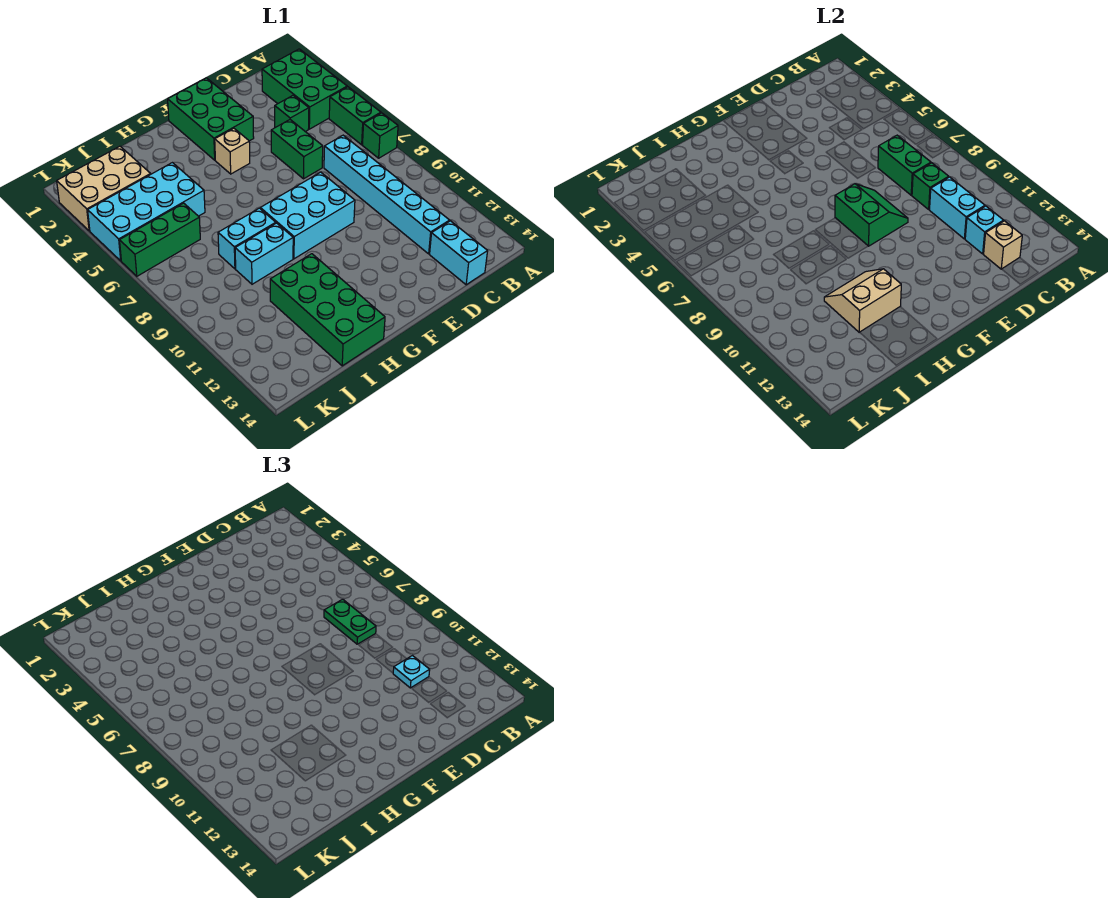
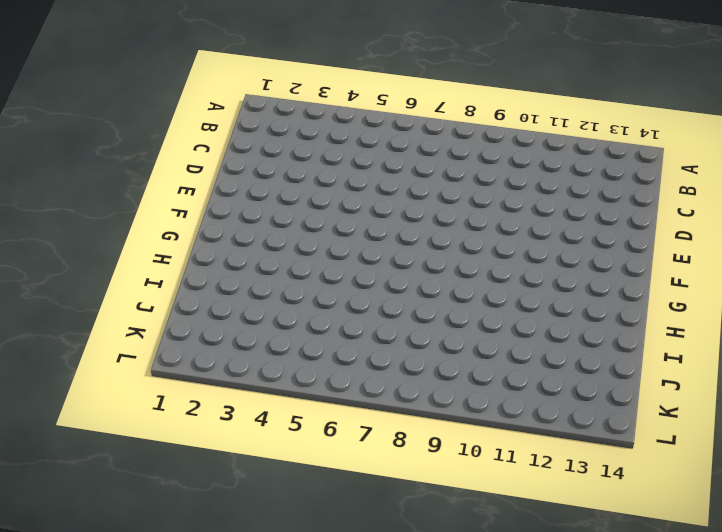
none -> green 2x3 brick [262,49,347,129]
none -> green 1x2 brick [329,87,381,145]
none -> green 1x1 brick [362,113,398,158]

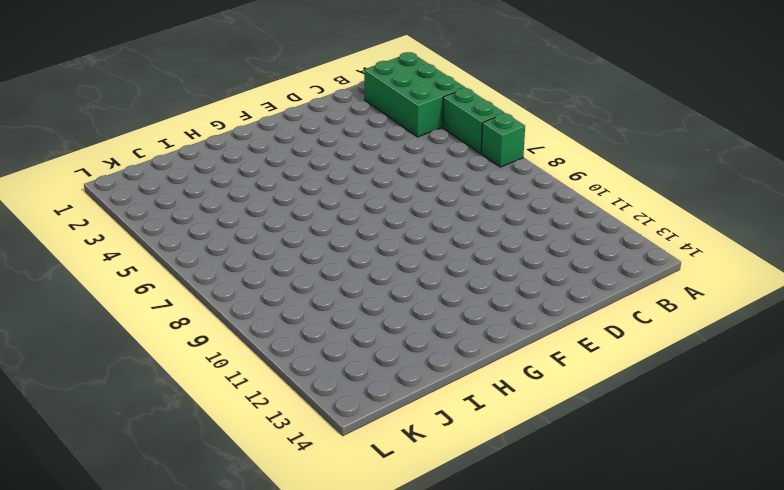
none -> green 1x1 brick [275,95,309,132]
none -> cyan 1x6 brick [324,135,450,254]
none -> cyan 1x2 brick [430,221,488,285]

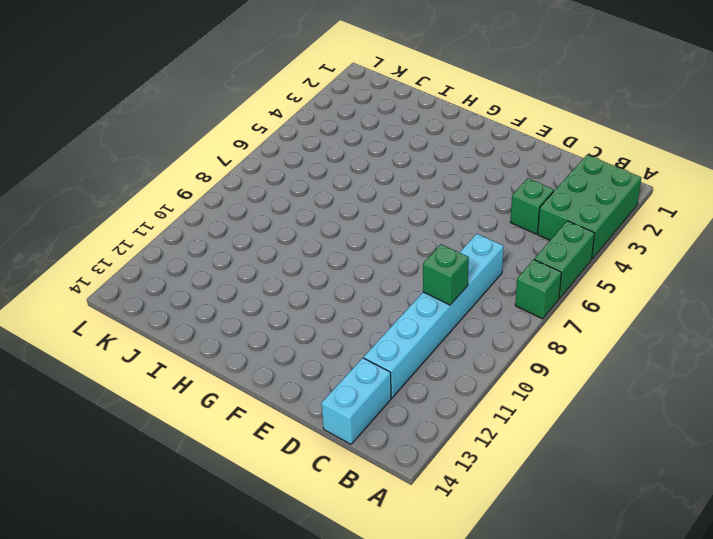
none -> green 1x2 brick [271,120,323,179]
none -> green 2x3 brick [168,78,254,160]
none -> cyan 2x3 brick [260,172,355,259]

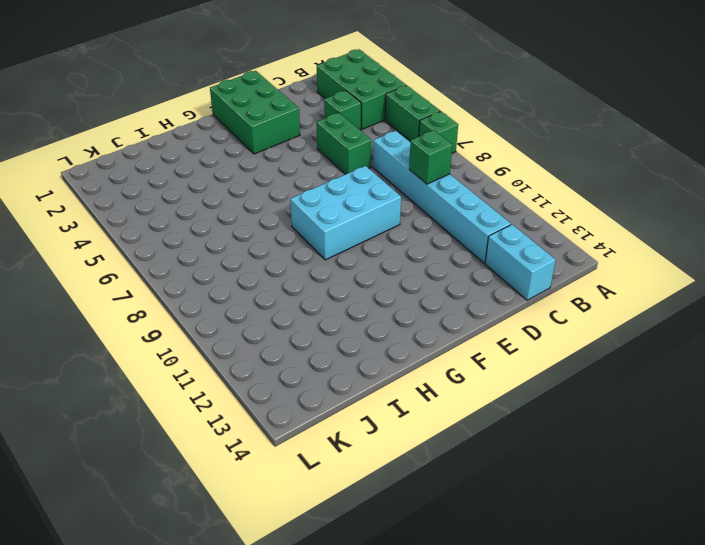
none -> tan 1x1 brick [215,128,250,174]
none -> cyan 1x2 brick [218,208,276,269]
none -> cyan 1x2 brick [235,223,293,284]

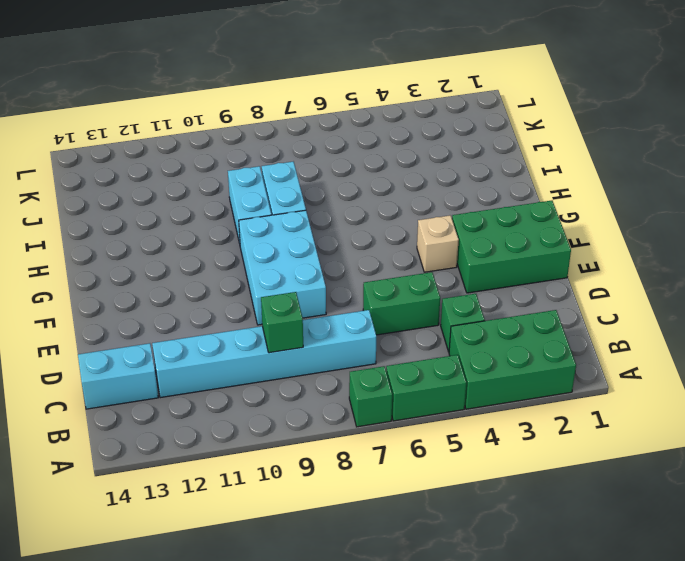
none -> green 2x4 brick [270,254,385,366]
none -> cyan 2x4 brick [88,163,205,261]
none -> tan 2x3 brick [57,146,151,231]

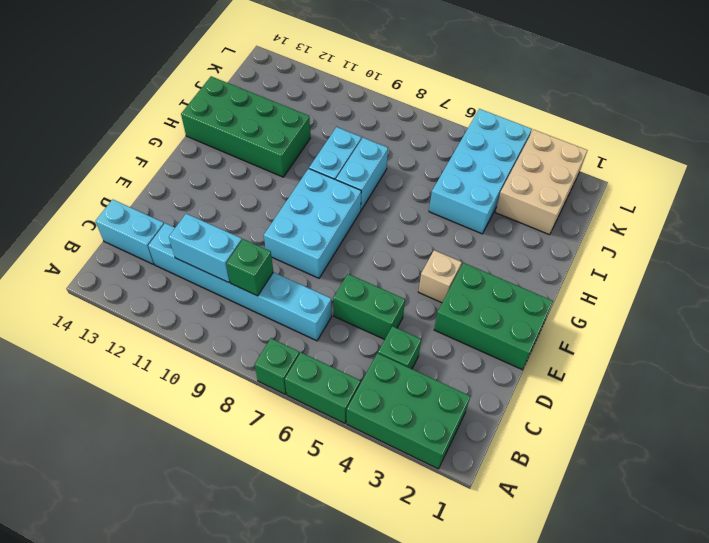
none -> green 1x3 brick [120,203,200,276]
none -> green 1x2 brick [878,135,931,195]
none -> cyan 1x1 brick [965,206,1004,254]

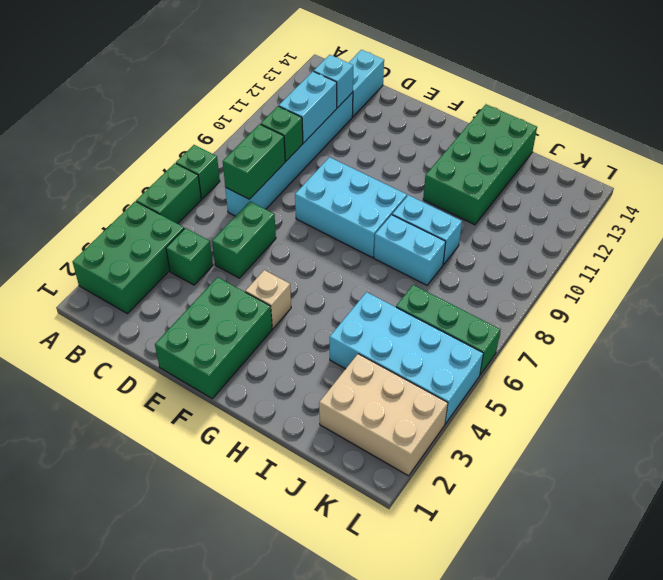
none -> tan 1x1 brick [984,221,1022,269]
none -> green 2x2 slope [835,184,908,246]
none -> tan 2x2 slope [824,269,901,332]

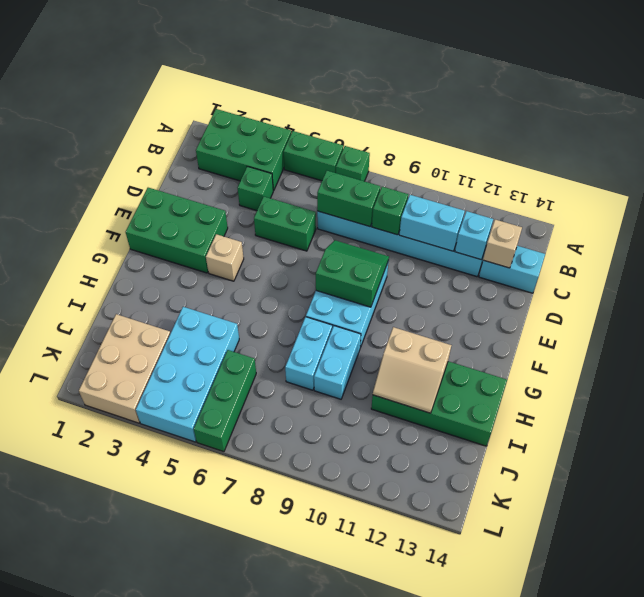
tan 2x2 slope [373,327,451,413] -> tan 2x2 slope turned to [824,269,901,332]
none -> green 1x2 plate [324,599,376,644]
none -> cyan 1x1 plate [393,656,430,688]

